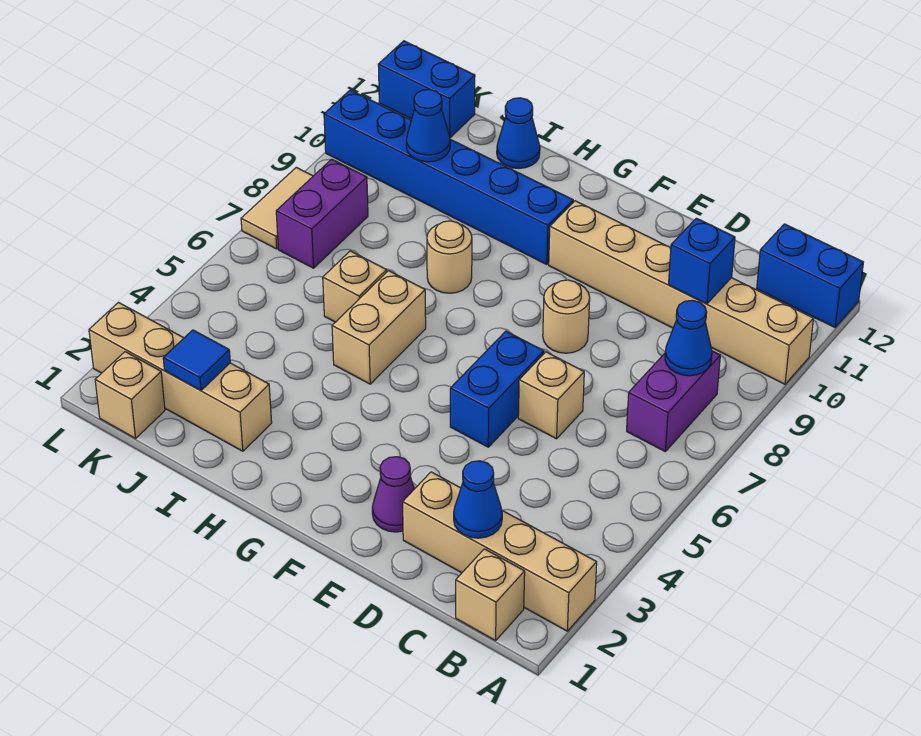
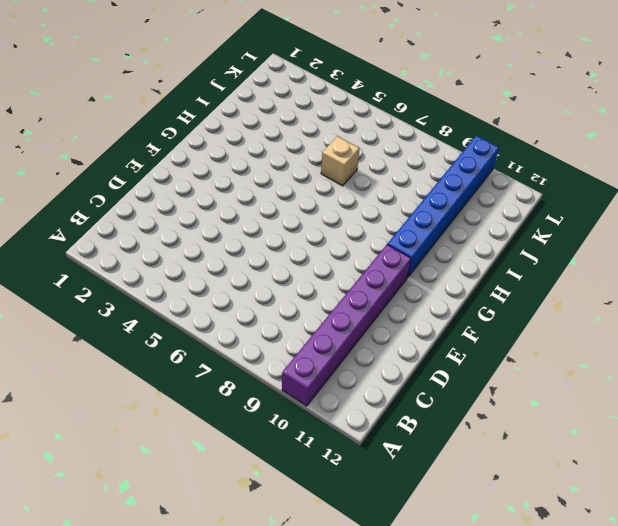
purple 1x6 brick [282,244,411,406] -> tan 1x6 brick [549,201,813,384]
none -> tan 1x4 brick [403,472,597,631]
none -> blue 1x2 brick [757,224,863,327]
none -> tan 1x1 brick [456,549,525,641]

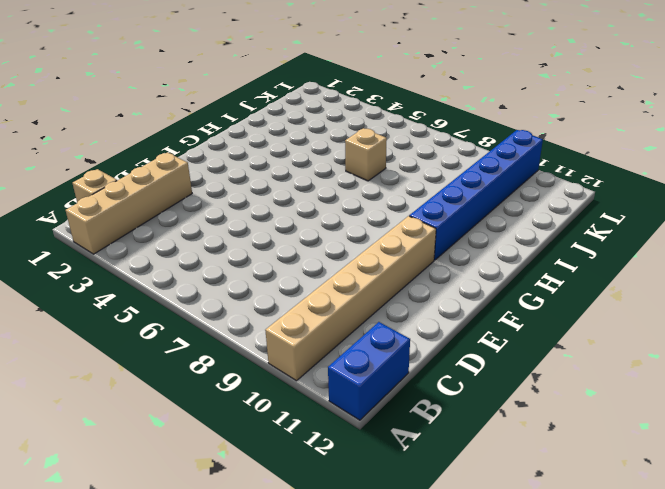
none -> purple 1x2 brick [627,351,720,451]
none -> tan 1x1 brick [518,352,584,439]
none -> purple 1x1 cone [372,457,414,532]

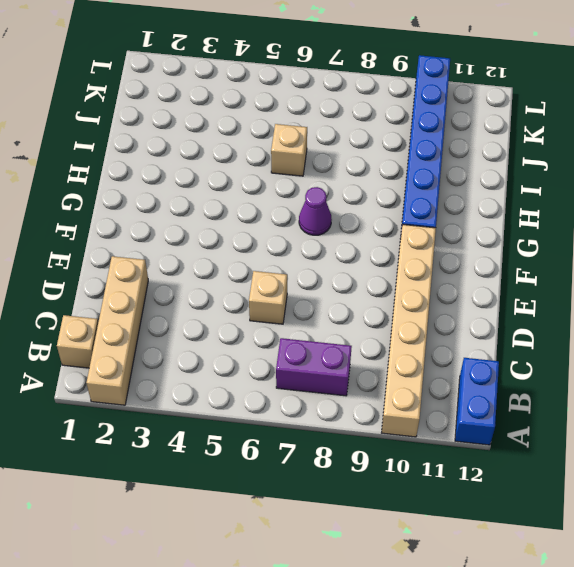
purple 1x1 cone [299,187,332,235] -> purple 1x1 cone moved to [372,457,414,532]
none -> blue 1x2 brick [450,331,544,447]
none -> tan 1x1 round brick [543,280,590,353]
none -> tan 1x2 brick [332,271,426,384]

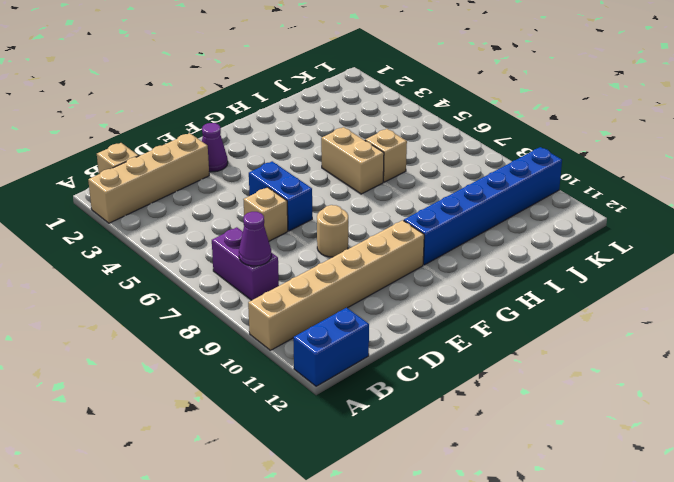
purple 1x1 cone [239,212,271,266] -> blue 1x1 cone [665,300,712,376]
none -> tan 1x1 round brick [427,221,472,293]
none -> tan 1x4 brick [89,303,272,451]
none -> blue 1x1 cone [497,98,540,169]

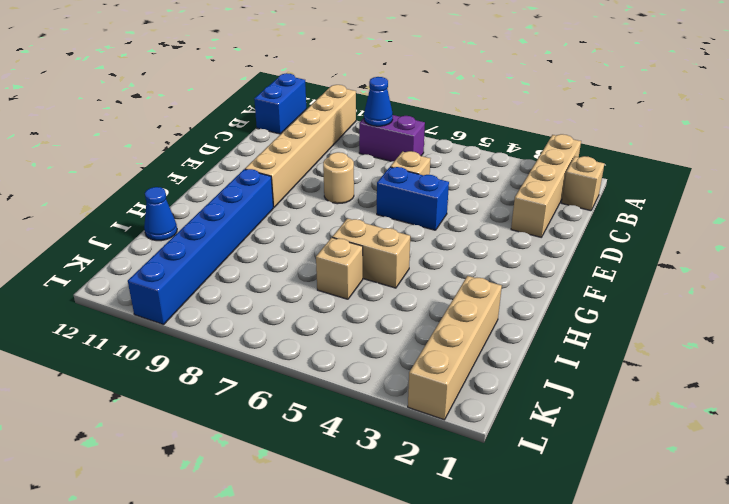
none -> purple 1x1 cone [372,457,414,532]
none -> tan 1x1 round brick [427,221,472,293]
none -> tan 1x1 brick [95,352,165,438]

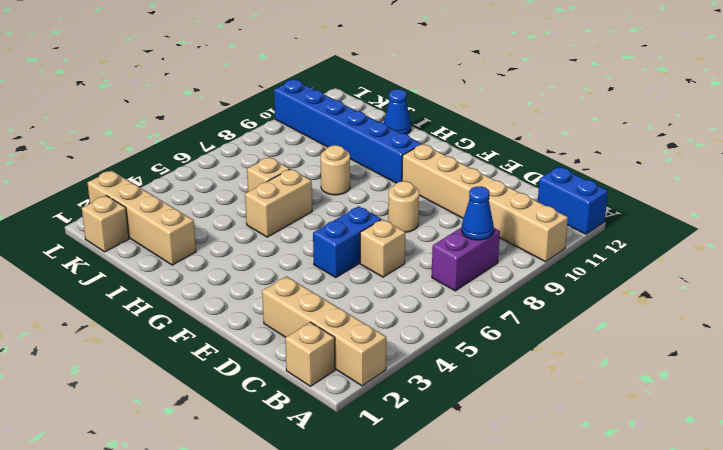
none -> purple 1x1 cone [372,457,414,532]
none -> purple 1x2 brick [276,159,368,268]
none -> blue 1x2 brick [378,41,475,138]

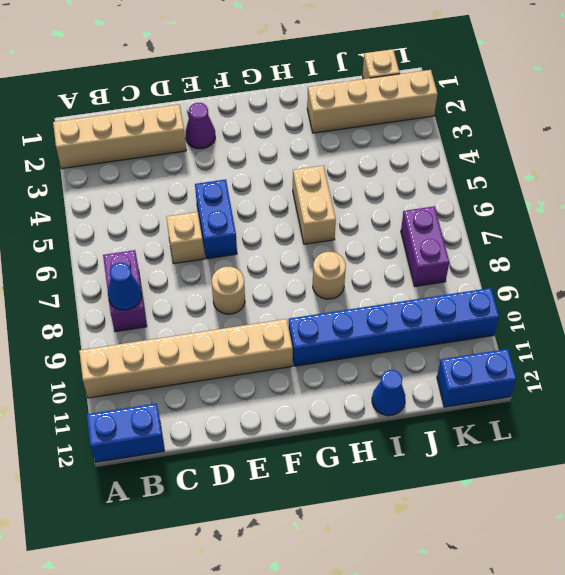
none -> tan 1x1 brick [456,549,525,641]
none -> tan 1x1 brick [323,251,387,322]
none -> tan 1x2 tile [241,167,313,249]

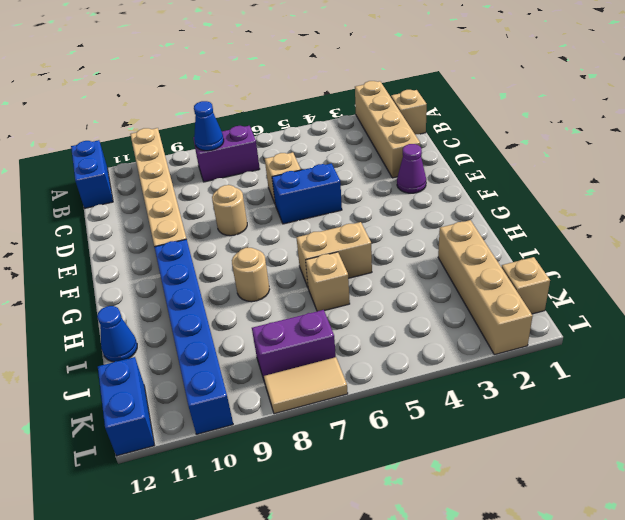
none -> blue 1x1 cone [454,461,502,538]
none -> blue 1x1 brick [669,218,735,304]
none -> blue 1x1 tile [163,330,230,390]

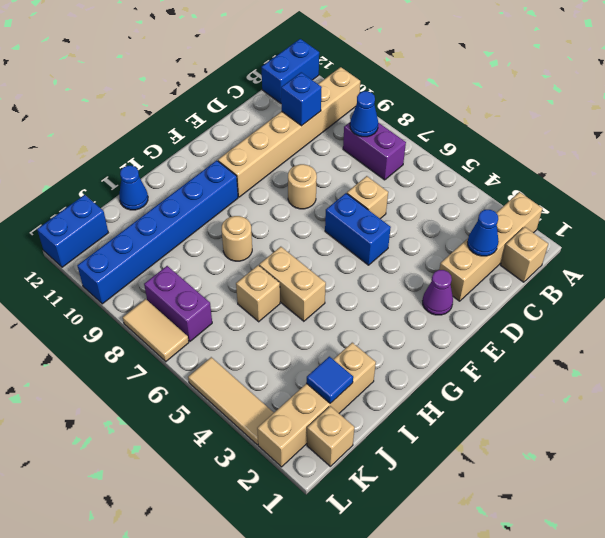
tan 1x3 tile [188,357,274,445] -> none
none -> blue 1x1 cone [406,89,450,162]

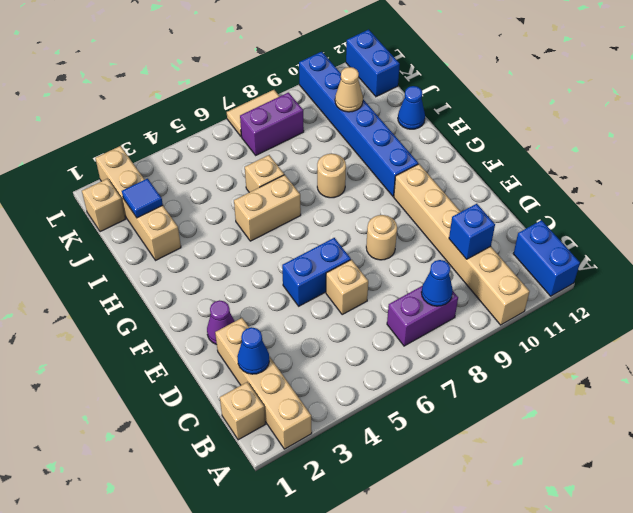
tan 1x1 cone [335,67,363,112] -> blue 1x1 cone [406,89,450,162]

